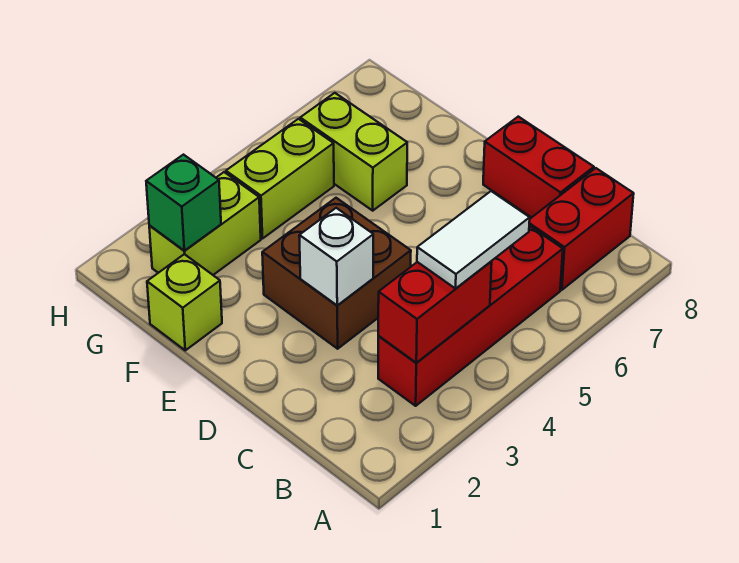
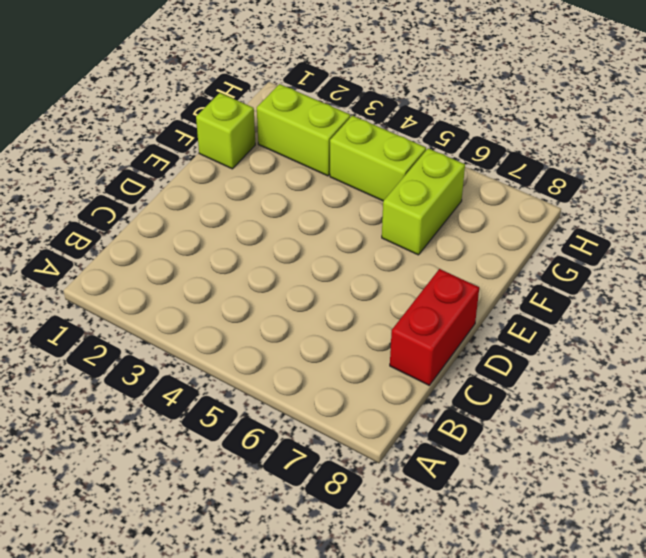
none -> red 1x4 brick [378,226,563,406]
none -> red 1x2 brick [529,168,634,290]
none -> brown 2x2 brick [262,198,411,349]

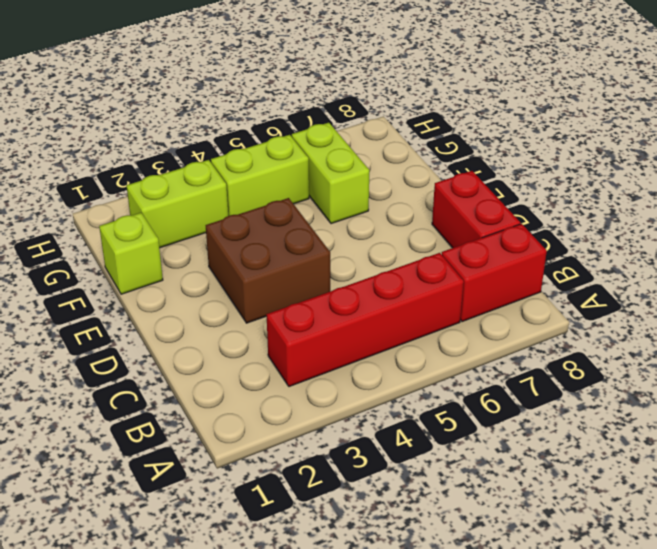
none -> red 1x2 brick [378,262,492,363]
none -> white 1x1 brick [299,208,373,306]
none -> green 1x1 brick [146,155,221,251]

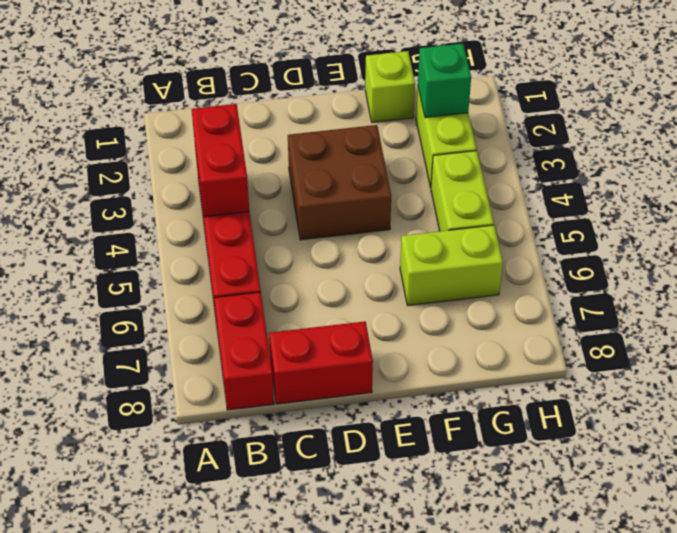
none -> white 1x1 brick [299,208,373,306]
none -> white 1x2 tile [417,191,530,289]

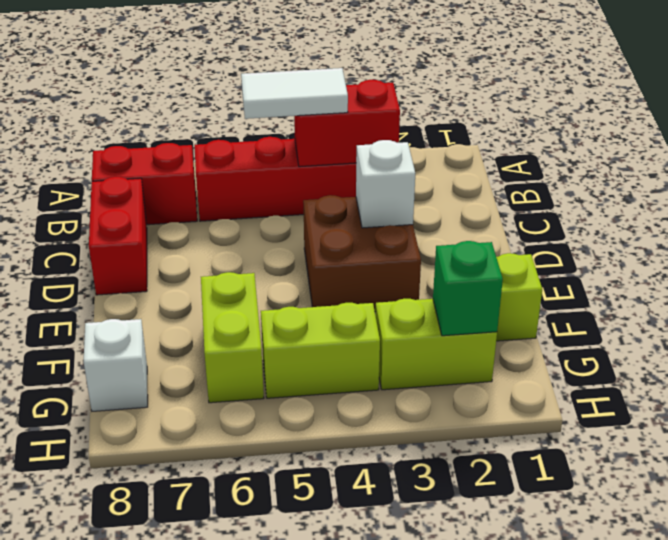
white 1x1 brick [84,319,148,411] -> none

